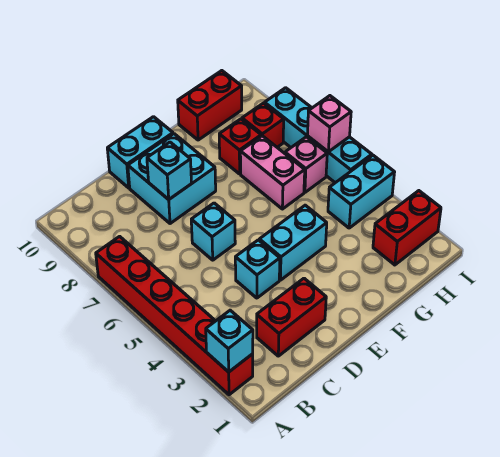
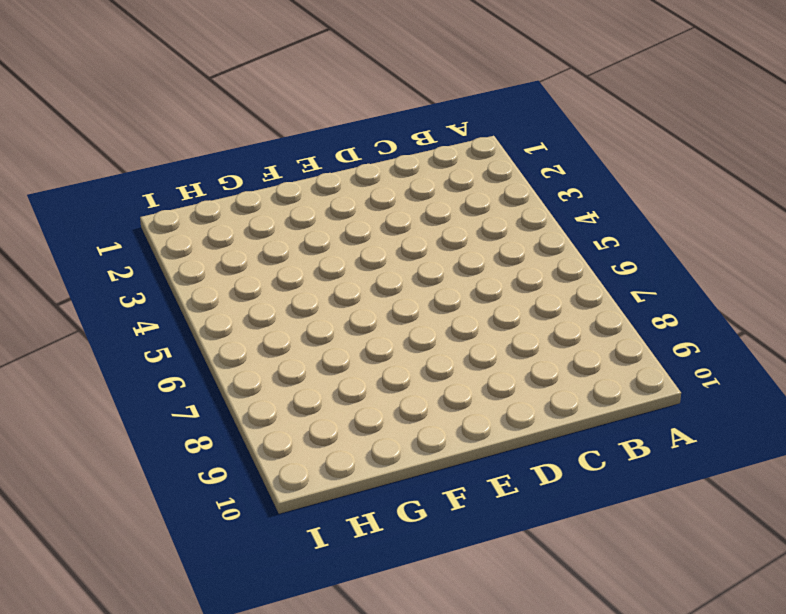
none -> red 1x6 brick [96,236,253,395]
none -> red 1x2 brick [257,278,326,356]
none -> cyan 1x1 brick [235,240,280,298]

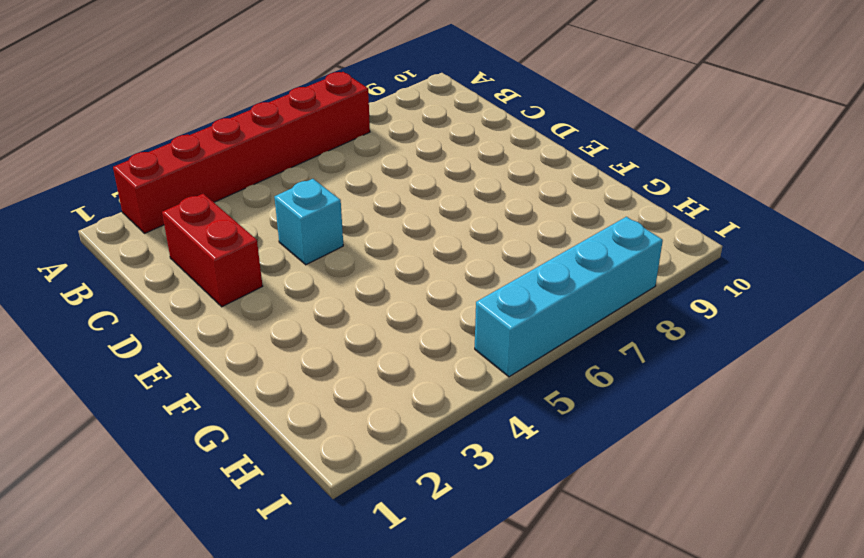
none -> cyan 1x1 brick [191,203,235,260]
none -> cyan 2x2 brick [128,134,216,224]
none -> cyan 1x2 brick [107,117,173,188]

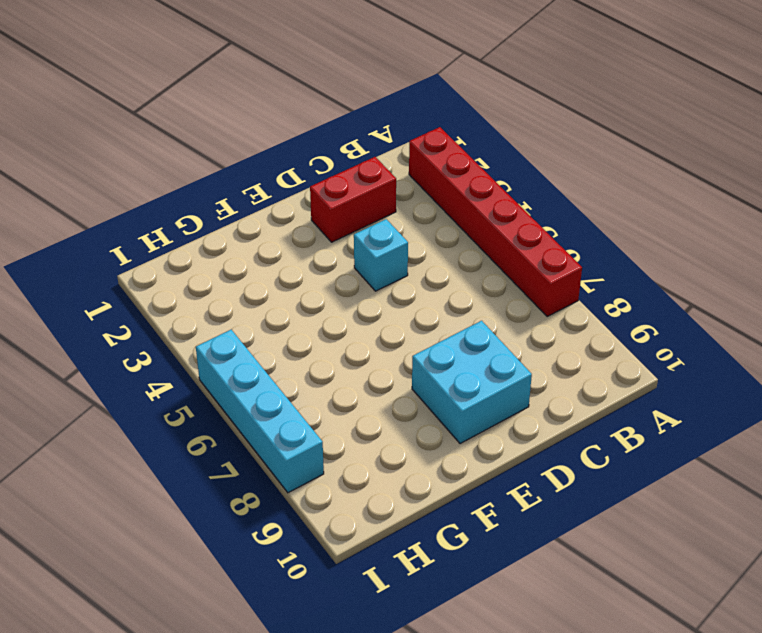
none -> cyan 1x1 brick [191,203,235,260]
none -> cyan 1x2 brick [107,117,173,188]
none -> cyan 1x2 brick [259,205,327,280]

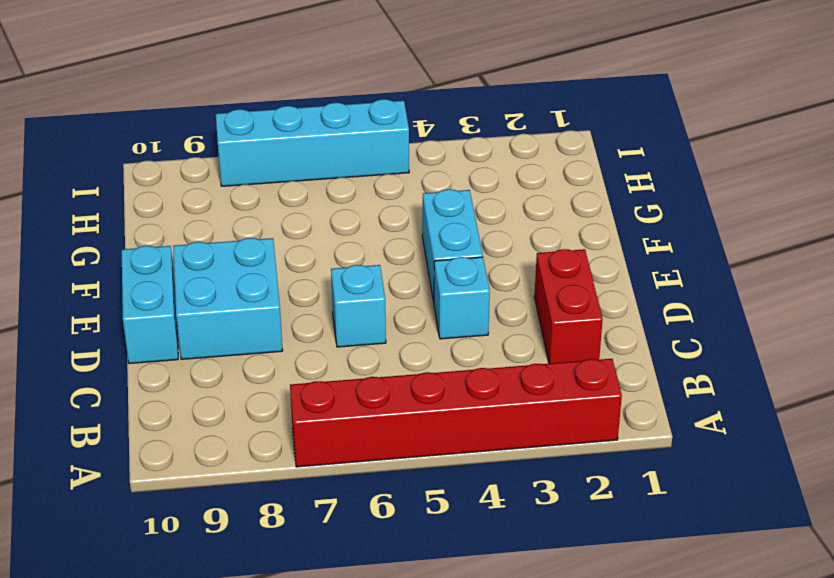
none -> pink 1x2 brick [240,136,305,209]
none -> red 1x1 brick [219,119,261,174]
none -> red 1x2 brick [178,71,242,140]

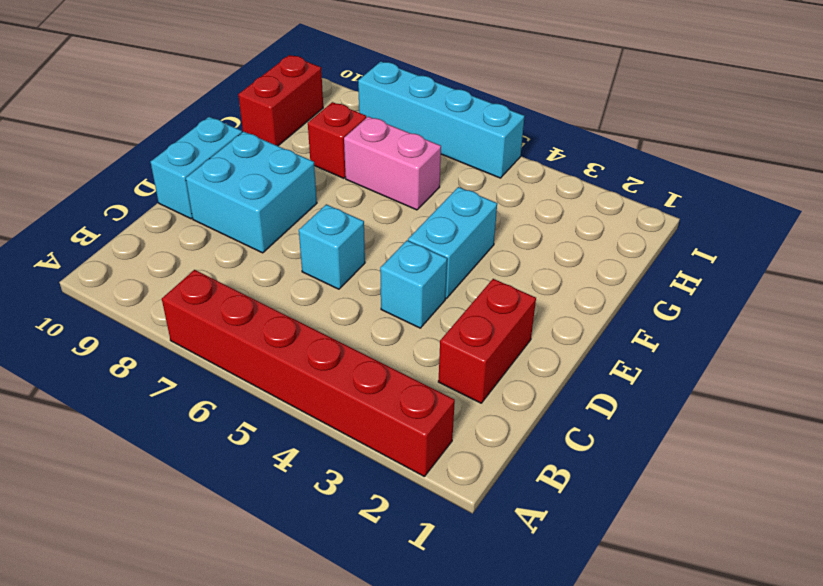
none -> red 1x2 brick [373,191,441,265]
none -> cyan 1x2 brick [328,155,395,228]
none -> pink 1x1 brick [285,137,327,192]

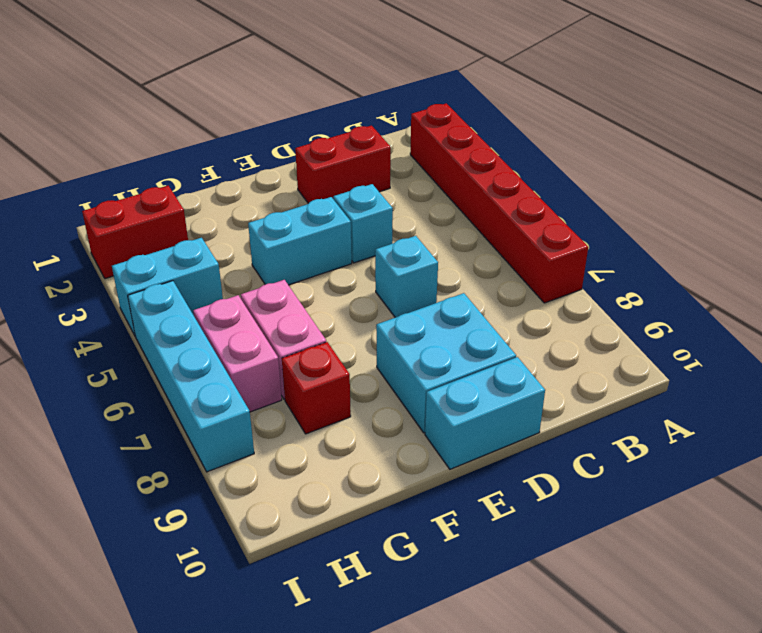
pink 1x2 brick [193,295,282,412] -> pink 1x1 brick [285,137,327,192]
none -> red 1x2 brick [178,71,242,140]
none -> red 1x1 brick [242,103,284,147]
none -> cyan 1x1 brick [206,310,253,372]

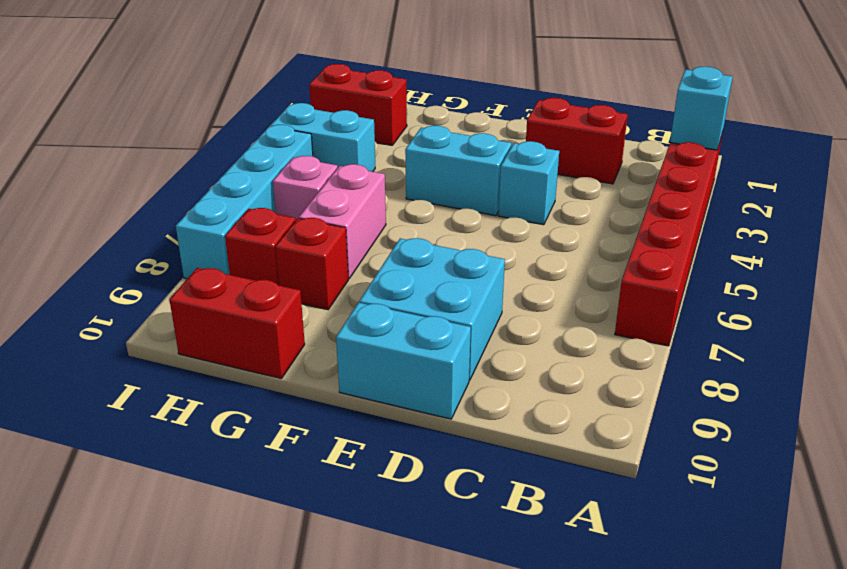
none -> cyan 1x1 brick [191,203,235,260]
none -> cyan 1x1 brick [147,142,192,200]
none -> pink 1x1 brick [307,96,351,152]

